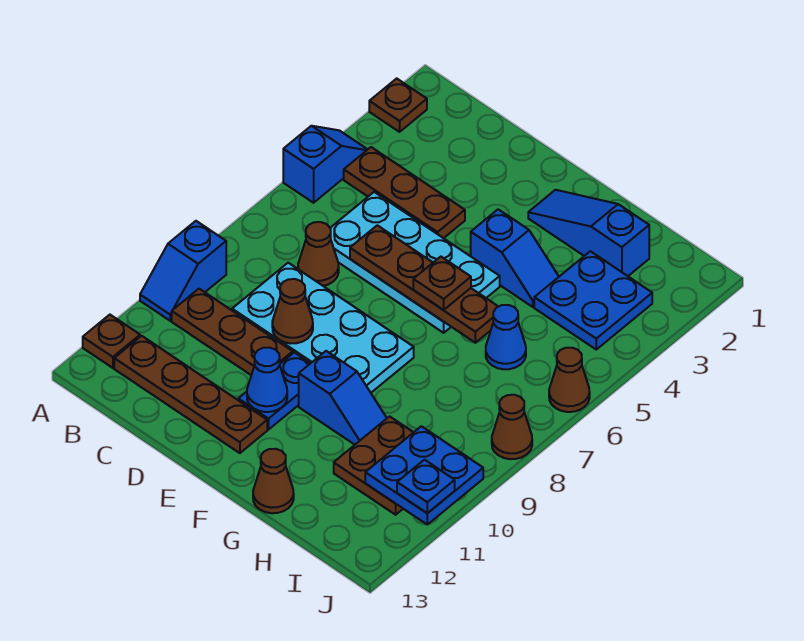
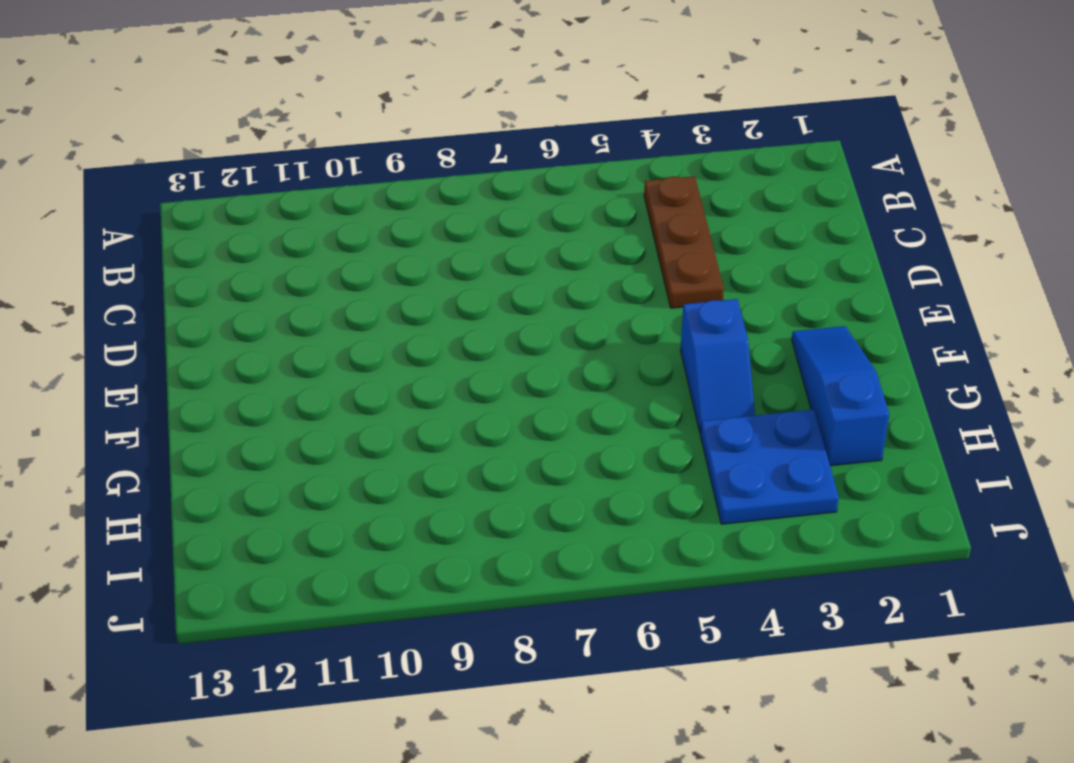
none -> brown 1x1 plate [369,78,427,132]
none -> blue 1x2 slope [283,126,368,203]
none -> blue 1x2 slope [140,221,226,321]

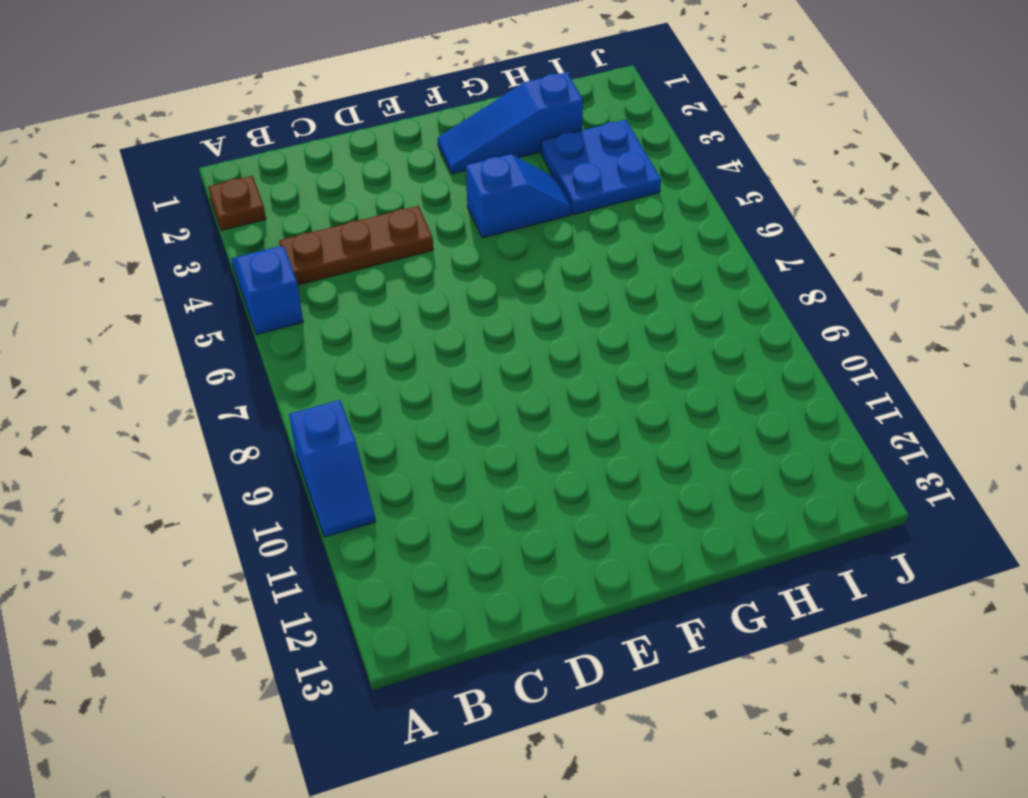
none -> brown 1x1 plate [83,315,140,368]
none -> brown 1x3 plate [172,289,293,375]
none -> brown 1x4 plate [114,336,267,453]

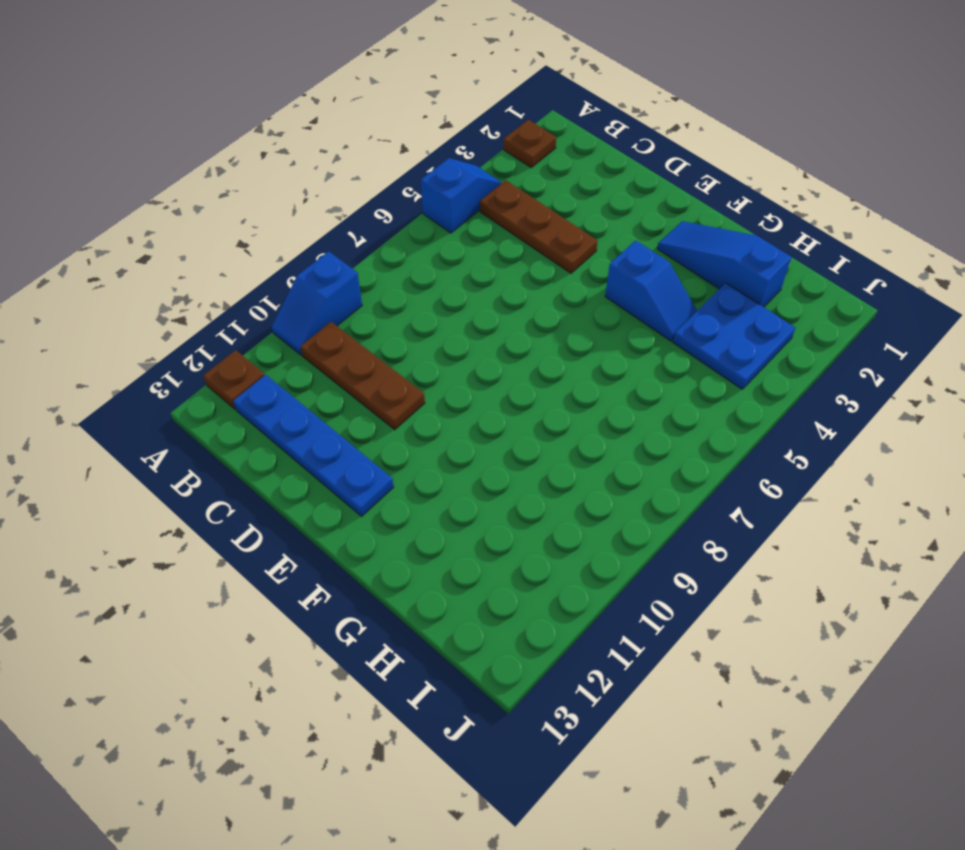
blue 1x4 plate [233,375,394,516] -> brown 1x4 plate [114,336,267,453]
none -> cyan 2x4 plate [330,192,500,333]
none -> brown 1x1 cone [298,222,339,286]
none -> cyan 2x4 plate [232,263,414,393]

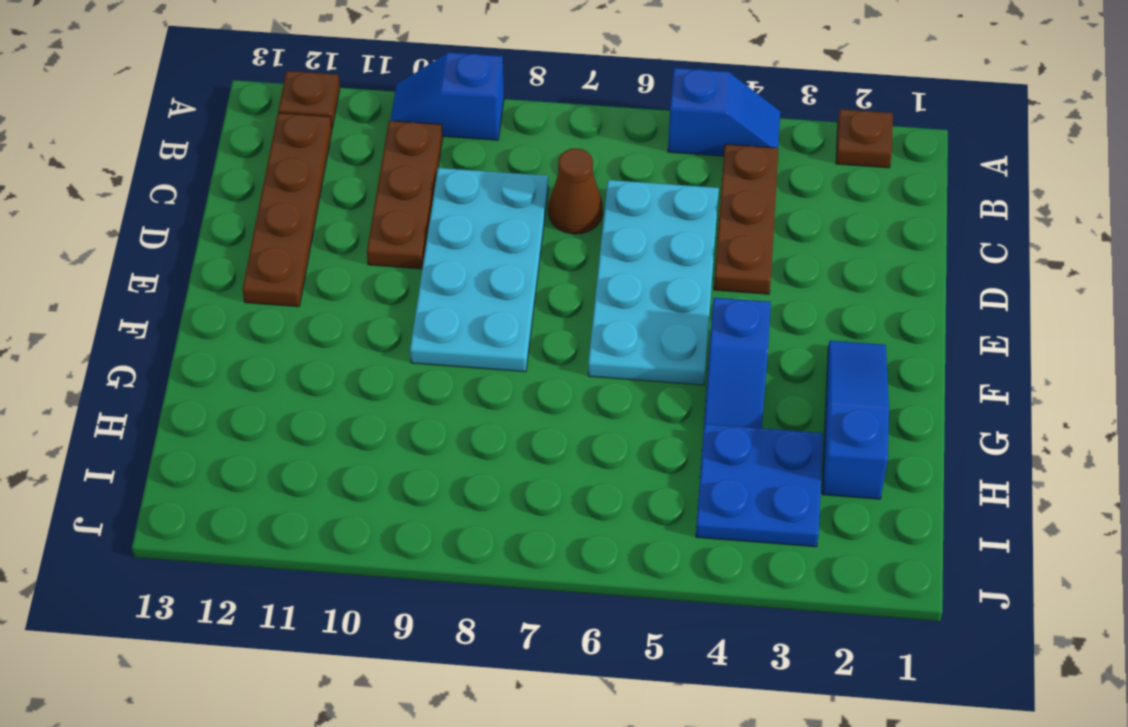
none -> blue 1x2 plate [238,352,310,430]
none -> blue 1x2 slope [299,351,387,445]
none -> brown 1x1 cone [253,449,294,513]

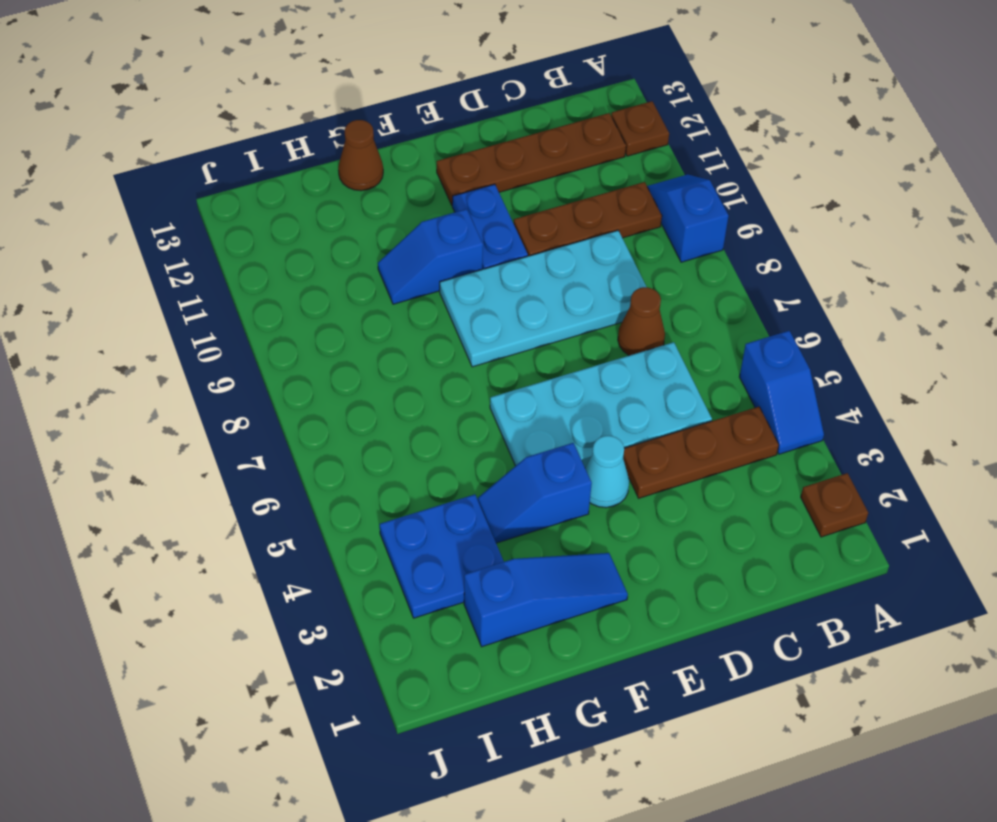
cyan 1x1 cone [585,436,629,508] -> none
none -> blue 1x1 cone [486,305,526,369]
none -> brown 2x2 plate [334,416,414,515]
none -> brown 1x1 cone [549,348,590,412]

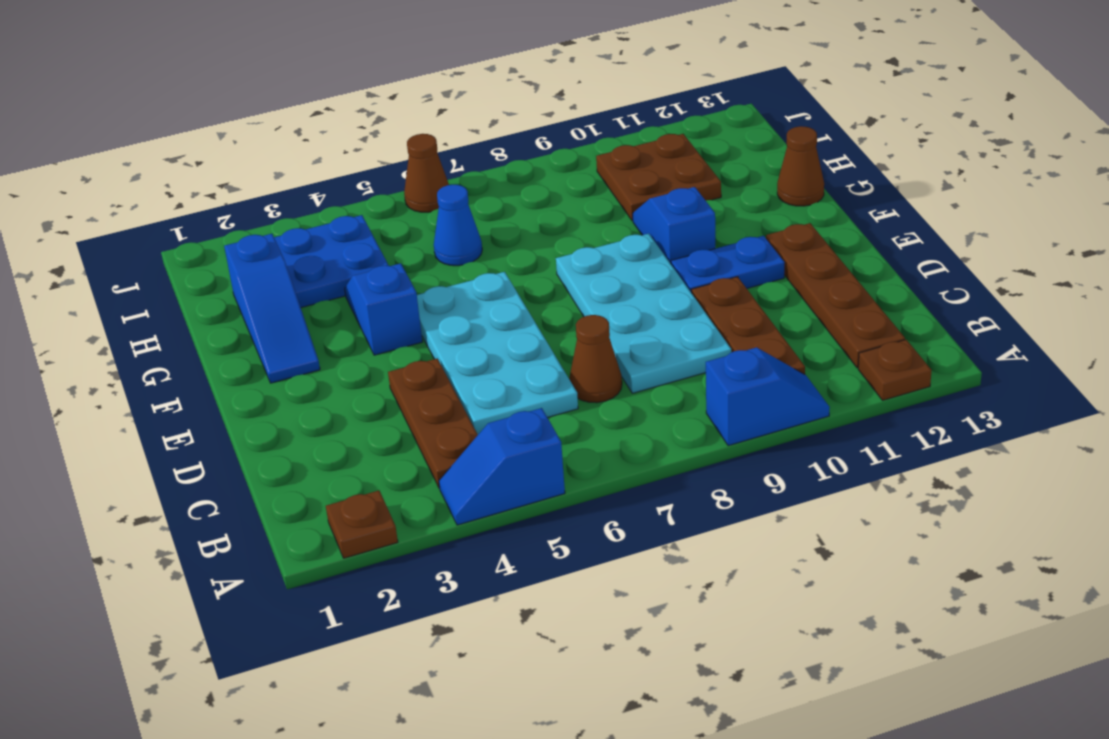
none -> brown 1x1 cone [492,395,532,459]
none -> brown 1x4 plate [350,225,498,343]
none -> brown 1x1 cone [272,279,313,344]

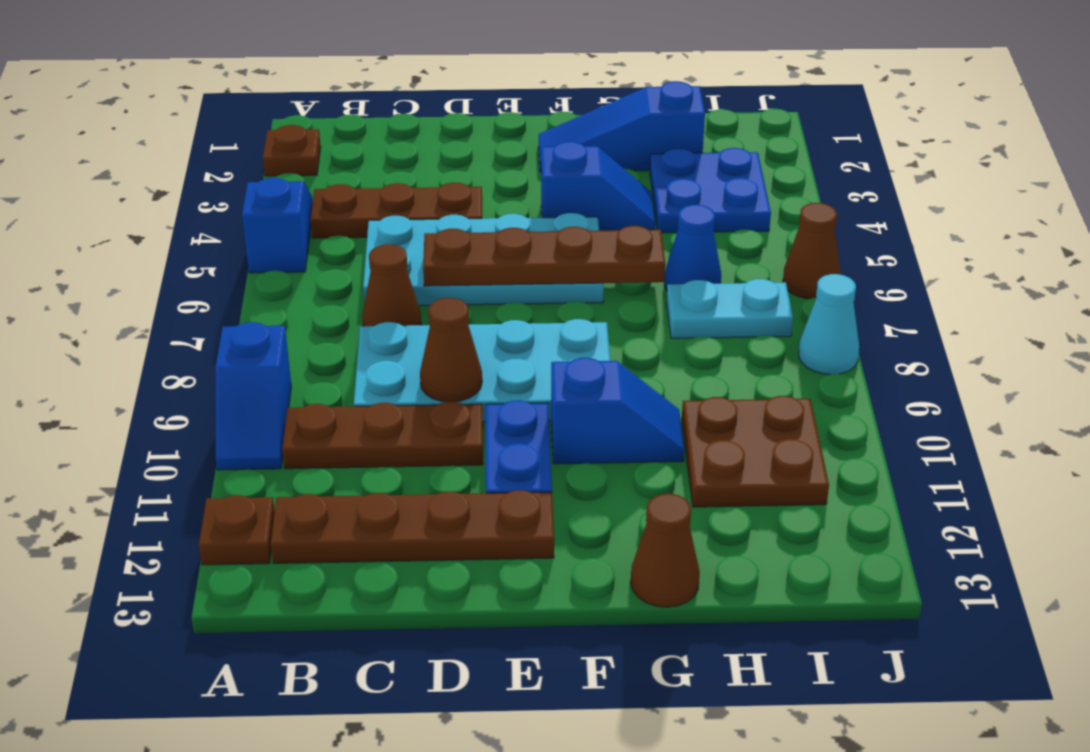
cyan 1x2 plate [667,279,793,338] -> none
cyan 1x1 cone [799,274,859,374] -> brown 1x1 cone [492,395,532,459]
none -> blue 1x1 cone [247,348,287,412]
none -> blue 2x2 plate [365,426,483,524]
none -> brown 1x1 plate [413,257,471,310]

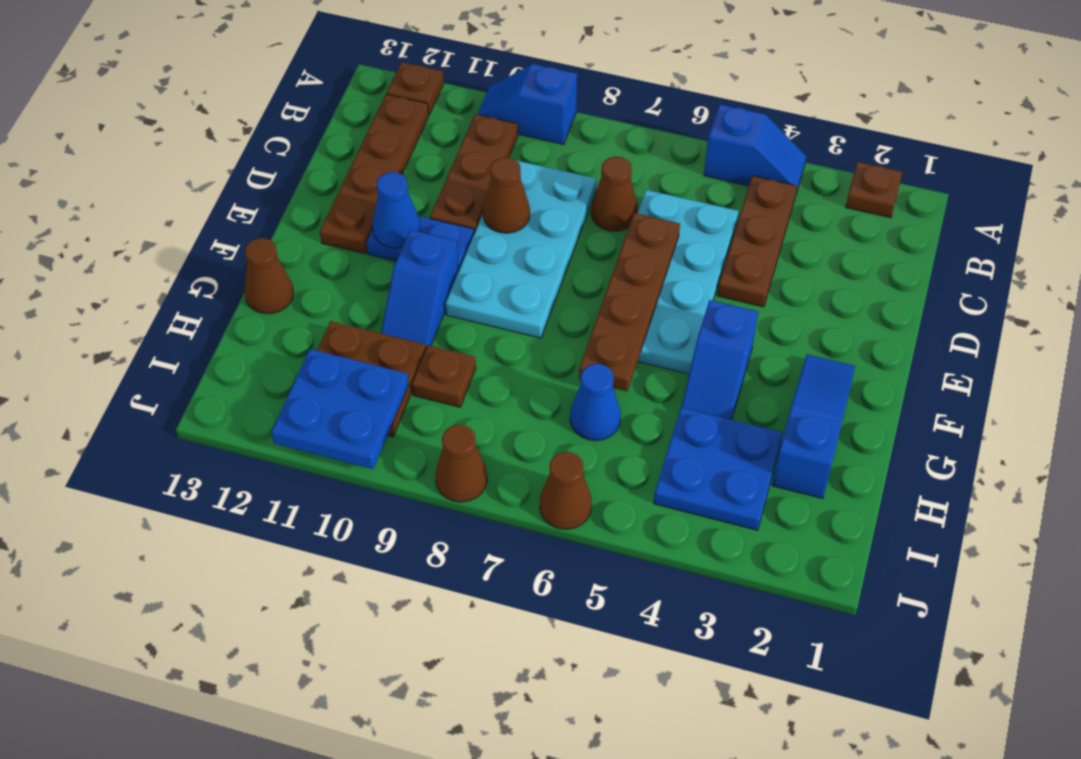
brown 1x1 plate [412,345,476,407] -> brown 1x1 plate moved to [413,257,471,310]
none -> blue 1x1 plate [397,460,455,513]

